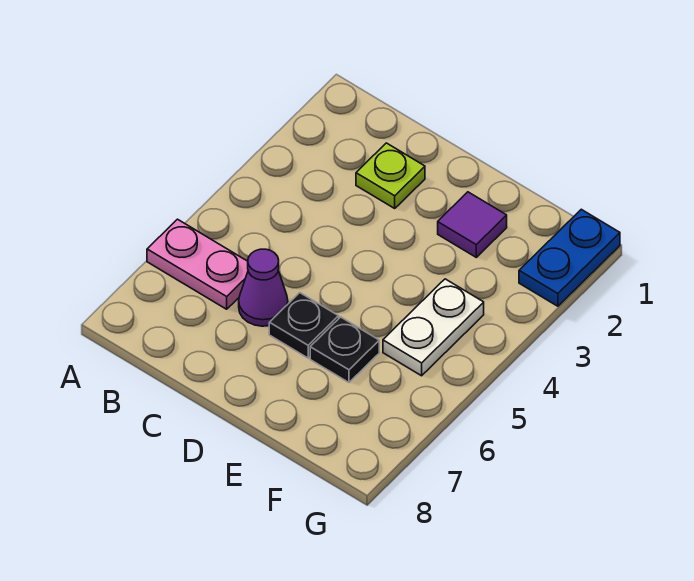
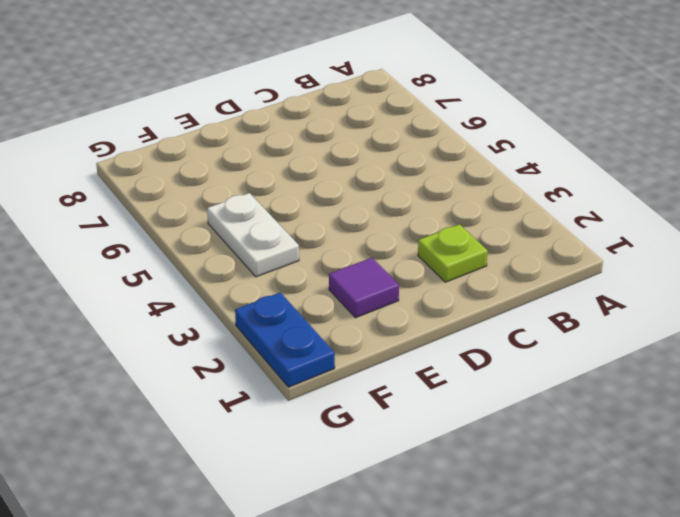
none -> pink 1x2 plate [147,219,248,309]
none -> purple 1x1 cone [239,249,288,326]

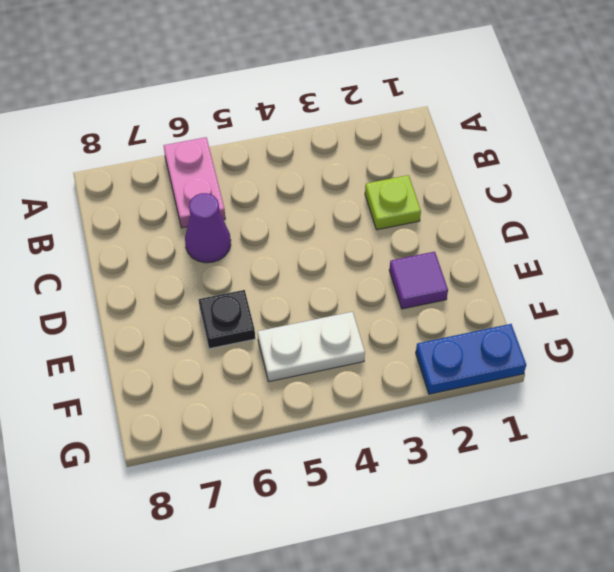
none -> black 1x1 plate [269,293,339,358]

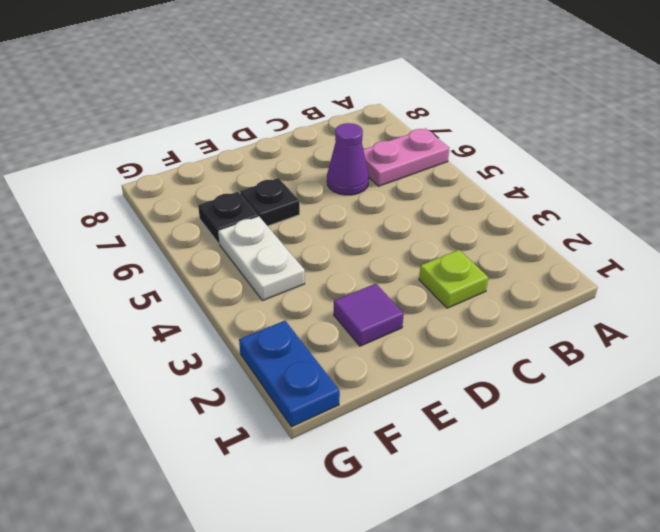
black 1x1 plate [198,192,258,243] -> black 1x1 plate moved to [269,293,339,358]

